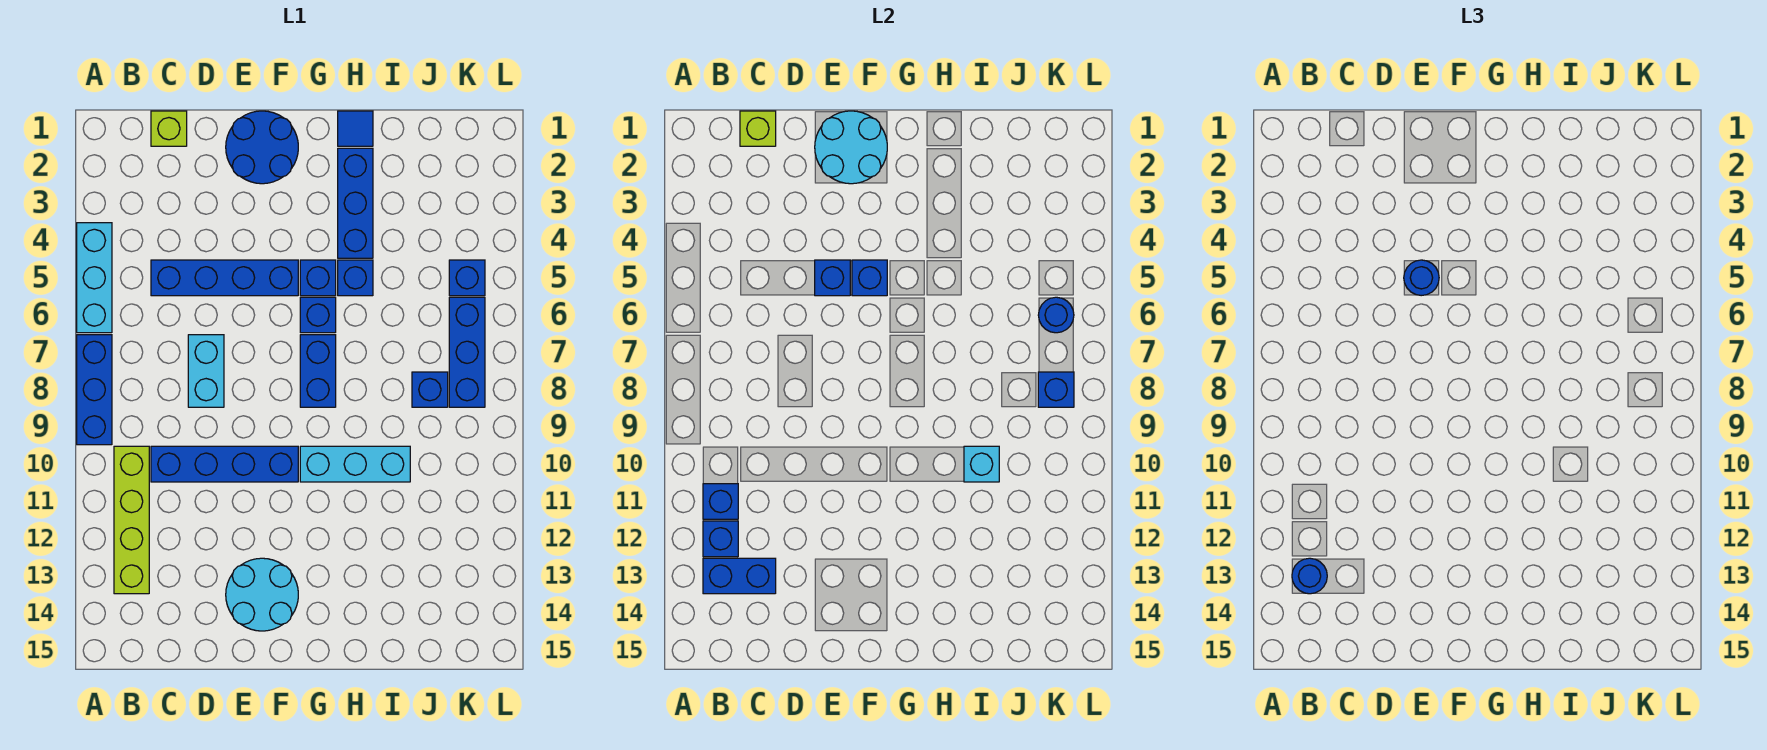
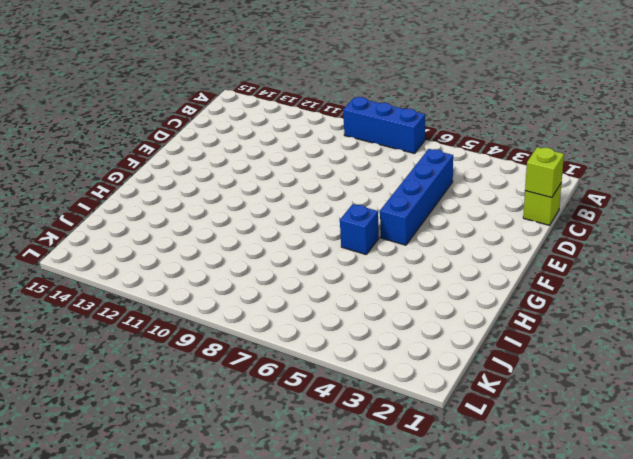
none -> cyan 1x3 brick [77,223,112,333]
none -> lime 1x4 brick [114,446,149,594]
none -> blue 1x4 brick [151,446,298,482]
none -> cyan 1x2 brick [188,335,224,407]

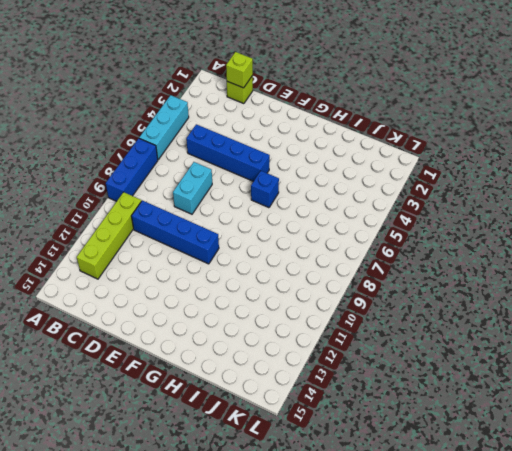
none -> blue 2x2 round brick [226,111,298,184]
none -> cyan 2x2 round brick [226,558,298,631]
none -> blue 1x1 brick [300,260,336,296]
none -> blue 1x2 brick [300,335,336,407]

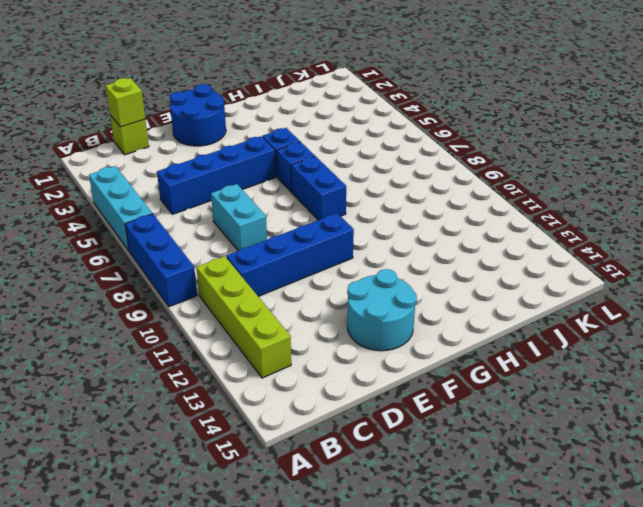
none -> cyan 1x3 brick [300,446,410,482]
none -> blue 1x1 tile [338,111,373,146]
none -> blue 1x3 brick [338,148,373,258]
none -> blue 1x1 brick [338,260,373,296]

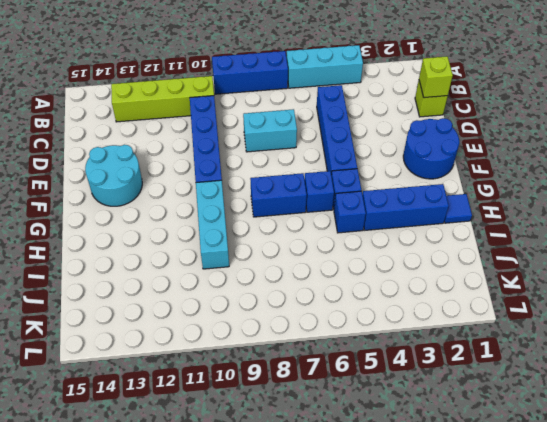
none -> blue 1x1 brick [412,372,448,407]
none -> blue 1x1 brick [449,260,485,296]
none -> blue 1x3 brick [449,297,485,407]
none -> blue 1x1 brick [703,484,738,519]

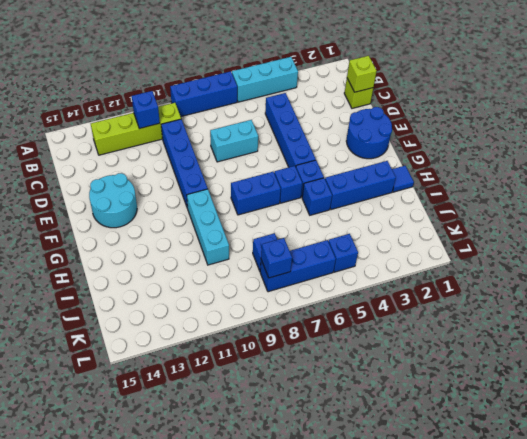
none -> blue 1x1 brick [703,521,738,557]
none -> blue 1x2 brick [703,558,776,594]
none -> cyan 2x2 round brick [815,111,887,184]
none -> blue 1x1 brick [815,260,850,296]

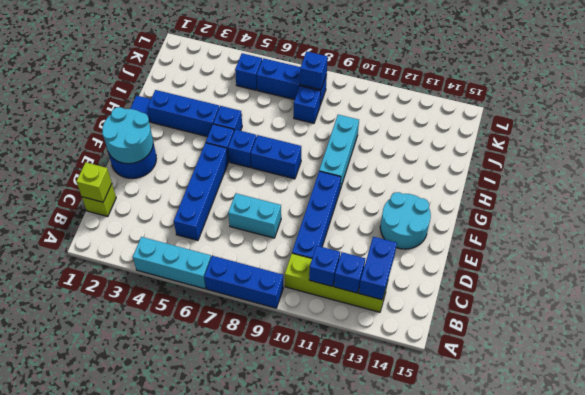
none -> blue 1x1 brick [815,260,850,296]
none -> blue 1x1 brick [852,260,887,296]
none -> cyan 1x1 brick [964,446,999,482]
none -> blue 1x1 round brick [1038,297,1074,333]

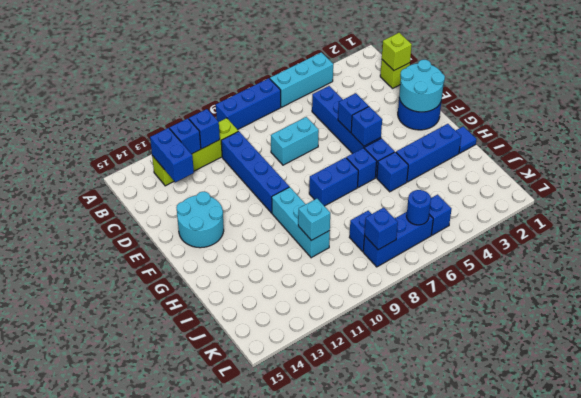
none -> blue 1x1 round brick [1292,558,1327,594]
none -> blue 1x1 round brick [1404,260,1439,296]

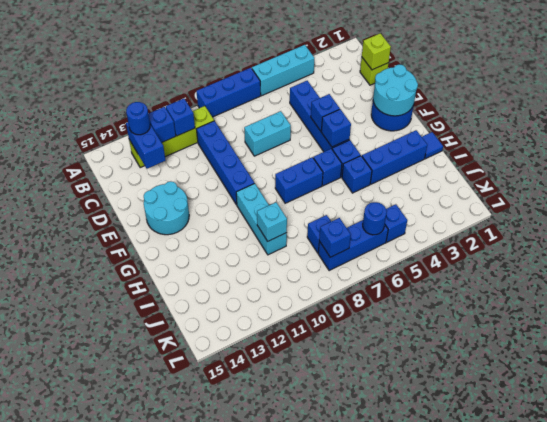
none -> blue 1x1 round brick [1404,260,1439,296]

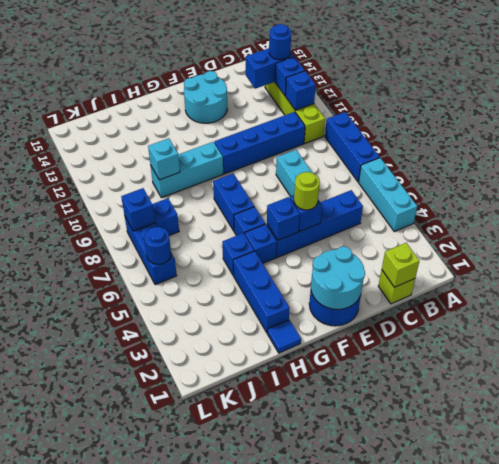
lime 1x1 round brick [294,172,320,210] -> blue 1x1 round brick [1404,260,1439,296]
none -> blue 1x1 brick [449,260,485,296]

